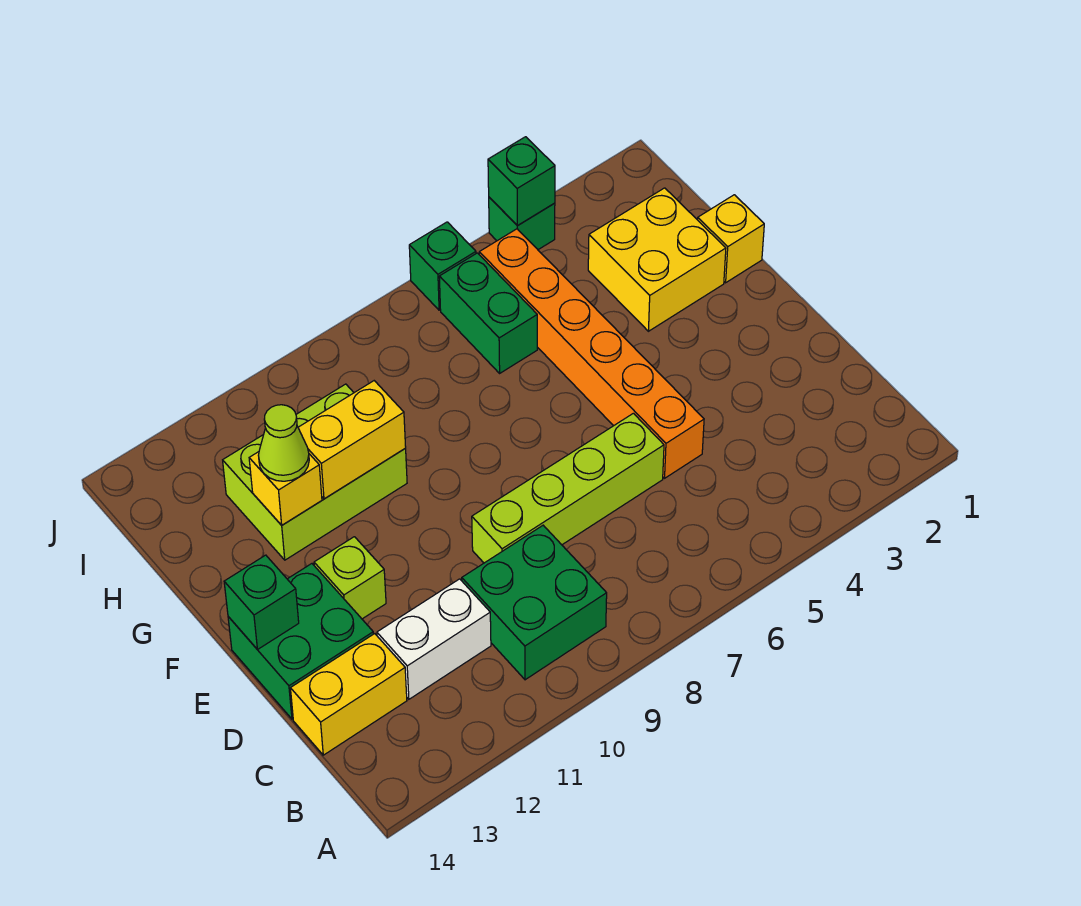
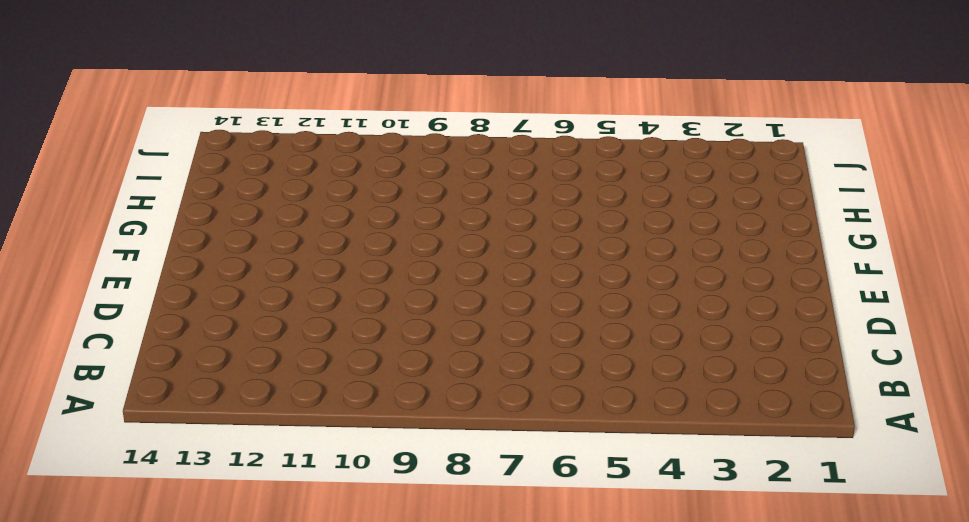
none -> green 2x2 brick [462,525,607,680]
none -> white 1x2 brick [377,579,491,699]
none -> yellow 1x2 brick [290,634,407,755]

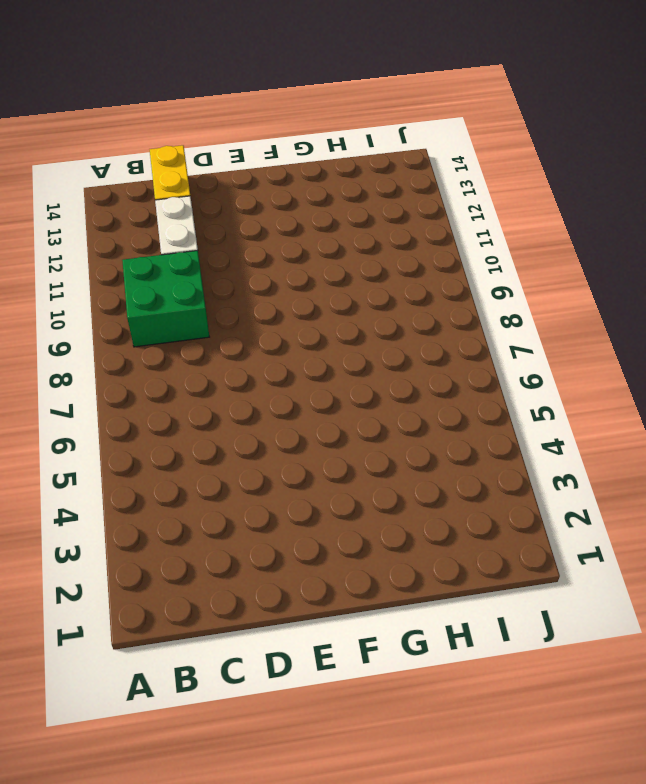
none -> orange 1x6 brick [479,229,704,478]
none -> lime 1x4 brick [472,413,664,563]
none -> green 2x2 brick [228,564,373,719]

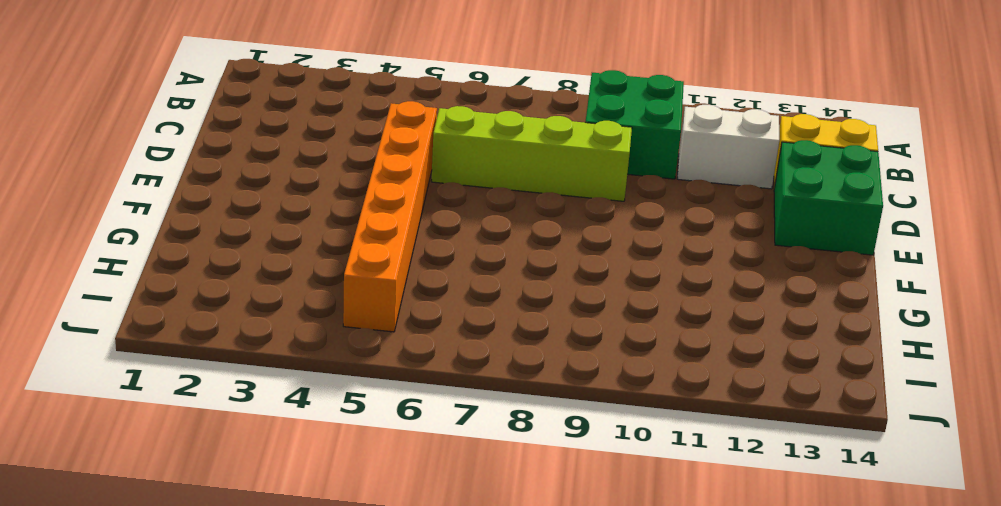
none -> lime 1x1 brick [314,537,386,619]
none -> yellow 1x1 brick [698,195,764,283]
none -> yellow 2x2 brick [588,188,726,331]

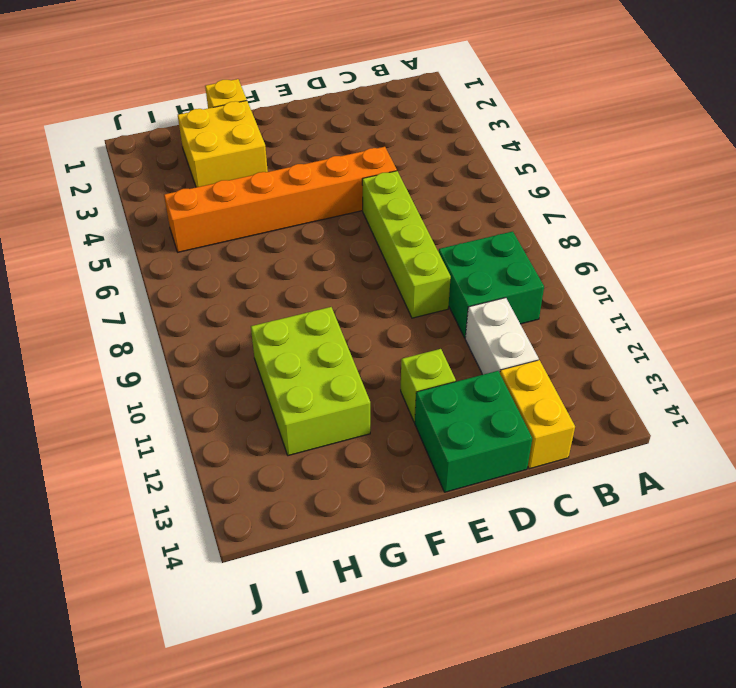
none -> green 1x2 brick [439,253,537,373]
none -> green 1x1 brick [489,197,555,250]
none -> green 1x1 brick [409,222,476,310]

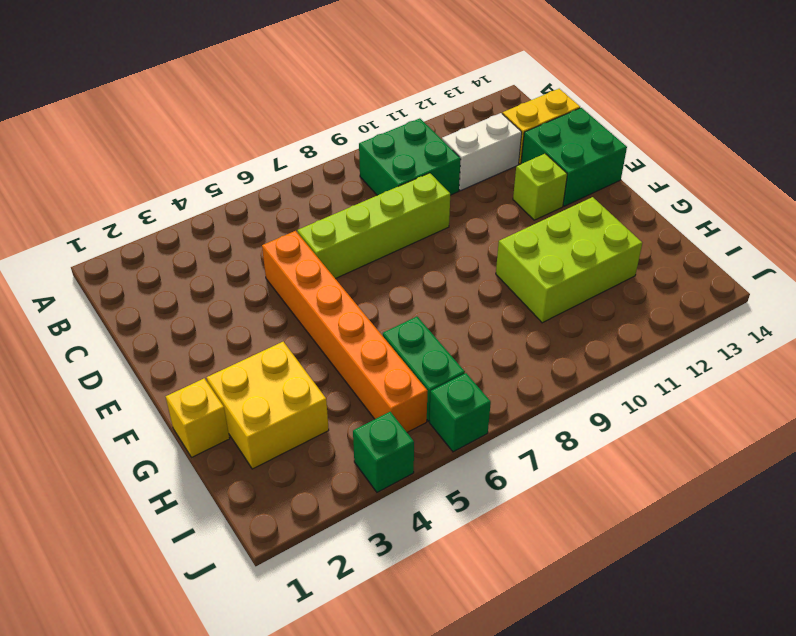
none -> green 1x1 brick [224,555,299,650]
none -> yellow 1x2 brick [298,381,406,499]
none -> yellow 1x1 brick [249,452,322,525]

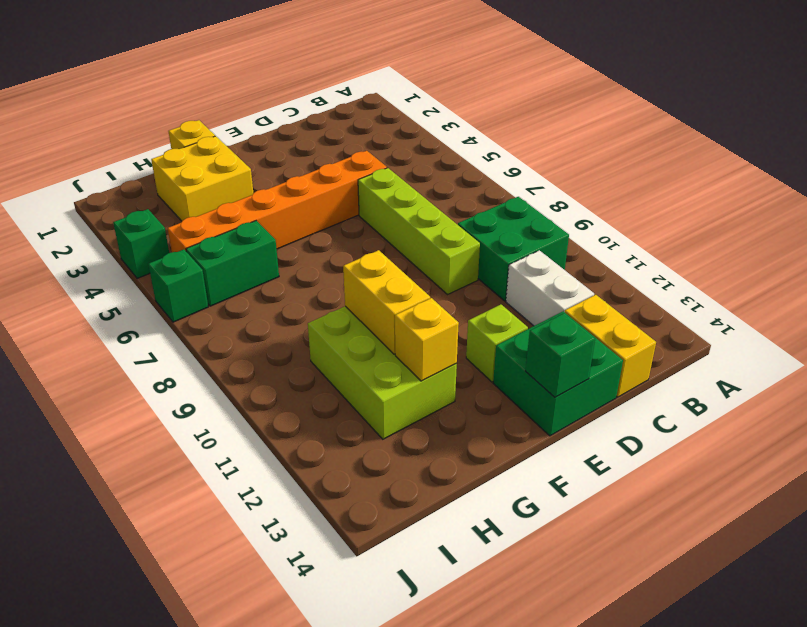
none -> green 1x1 brick [488,137,555,226]
none -> lime 1x1 cone [258,405,309,481]

